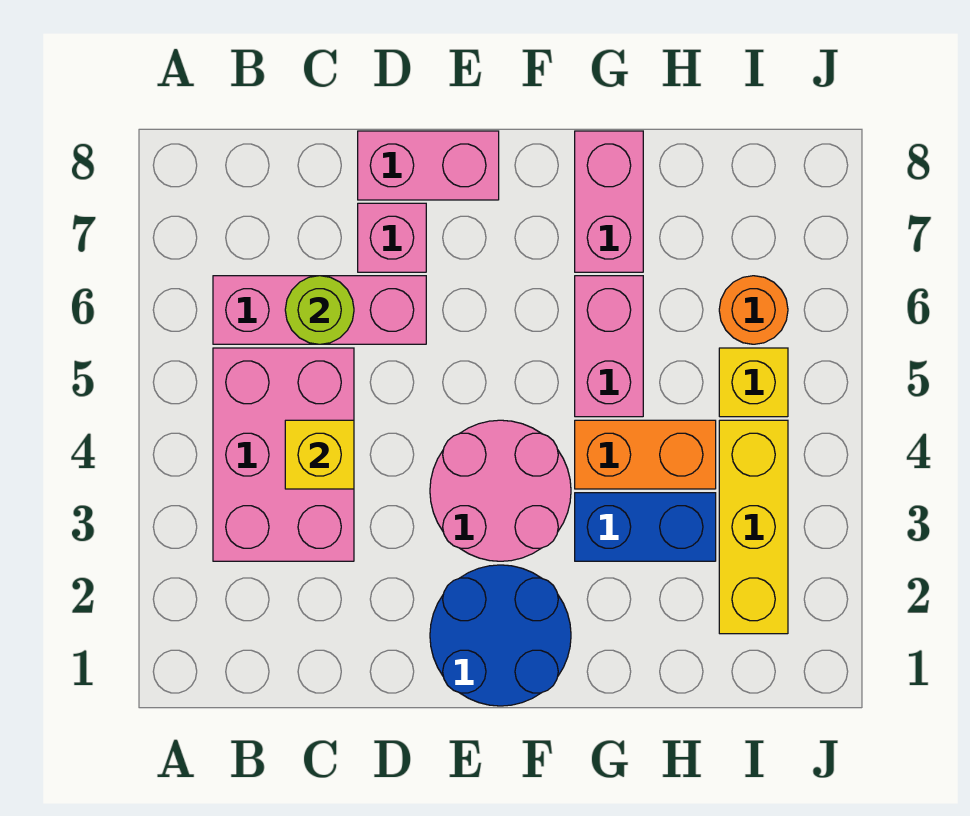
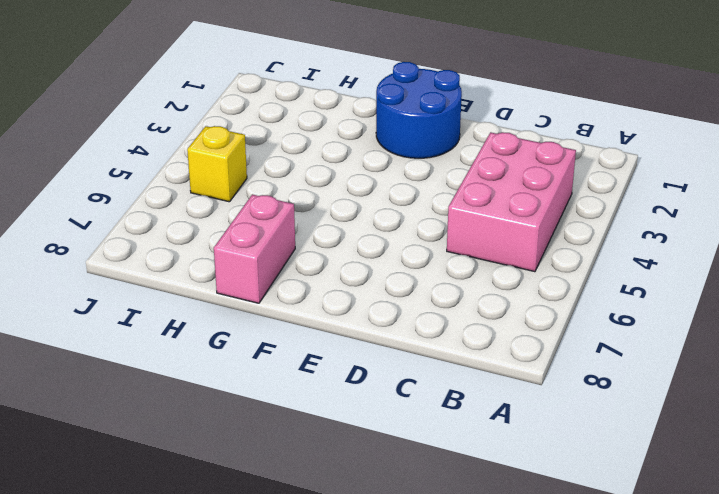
none -> pink 1x3 brick [213,276,426,344]
none -> pink 1x1 brick [358,203,426,272]
none -> pink 1x2 brick [358,131,499,200]

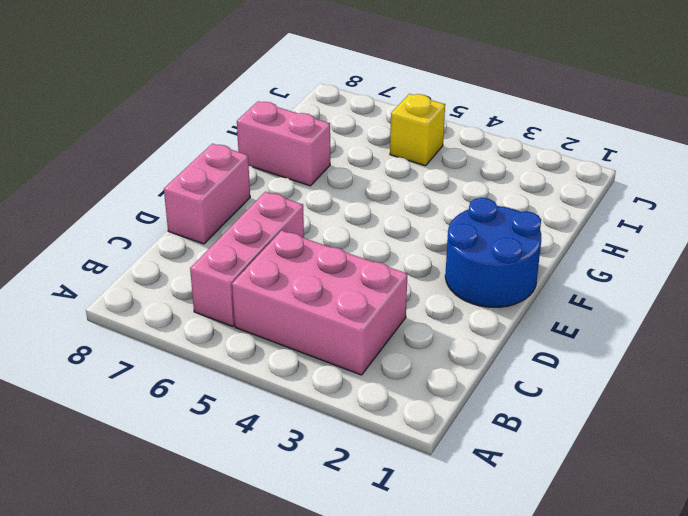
none -> pink 1x1 brick [358,203,426,272]
none -> pink 2x2 round brick [430,420,571,561]
none -> blue 1x2 brick [575,493,716,561]

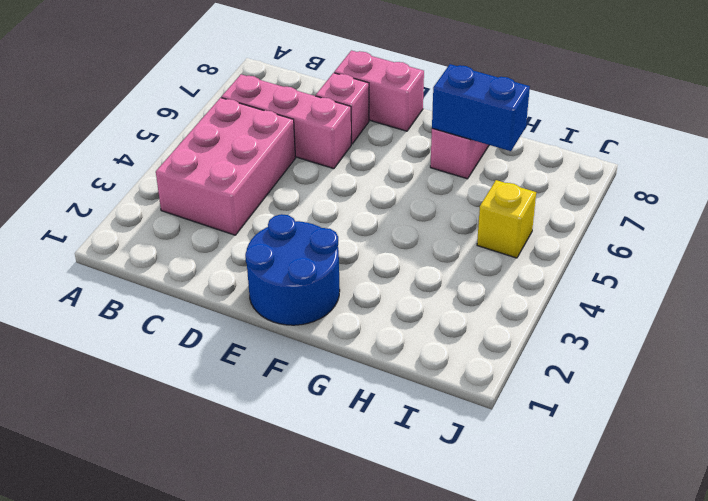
blue 1x2 brick [432,64,530,151] -> blue 1x2 brick moved to [575,493,716,561]
none -> pink 2x2 round brick [430,420,571,561]
none -> orange 1x2 brick [575,420,716,489]
none -> pink 1x2 brick [575,276,643,417]

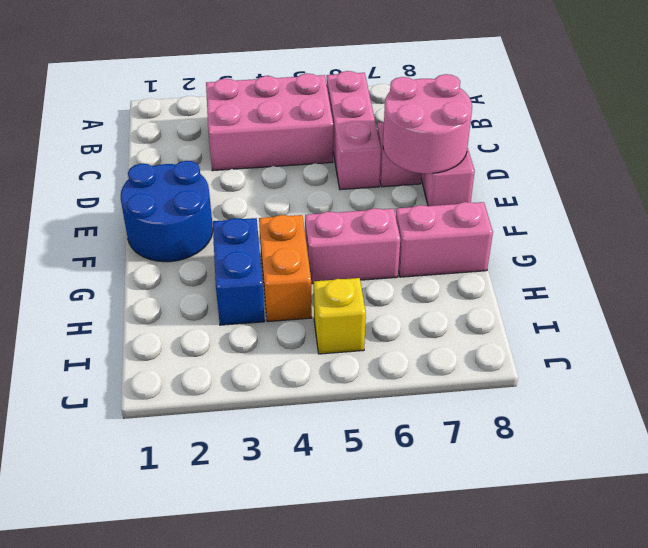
pink 2x2 round brick [383,74,472,174] -> pink 2x2 round brick moved to [430,420,571,561]
none -> yellow 1x3 brick [719,420,788,634]
none -> orange 1x1 round brick [719,276,788,344]
none -> yellow 1x1 brick [285,420,354,489]

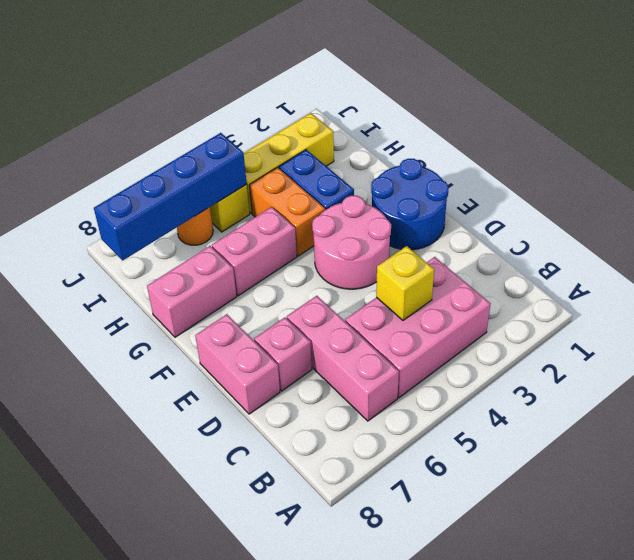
blue 1x4 brick [94,133,247,260] -> none
none -> lime 1x1 round brick [285,276,354,344]

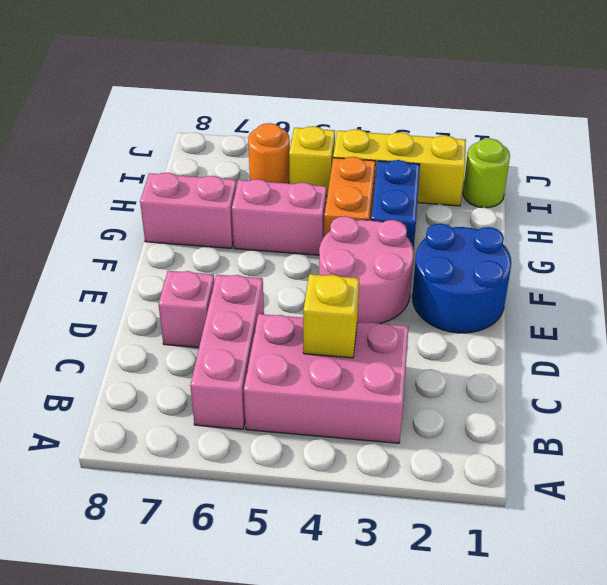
lime 1x1 round brick [463,138,510,208] -> lime 1x1 round brick moved to [285,276,354,344]
none -> pink 1x2 brick [358,131,499,200]

